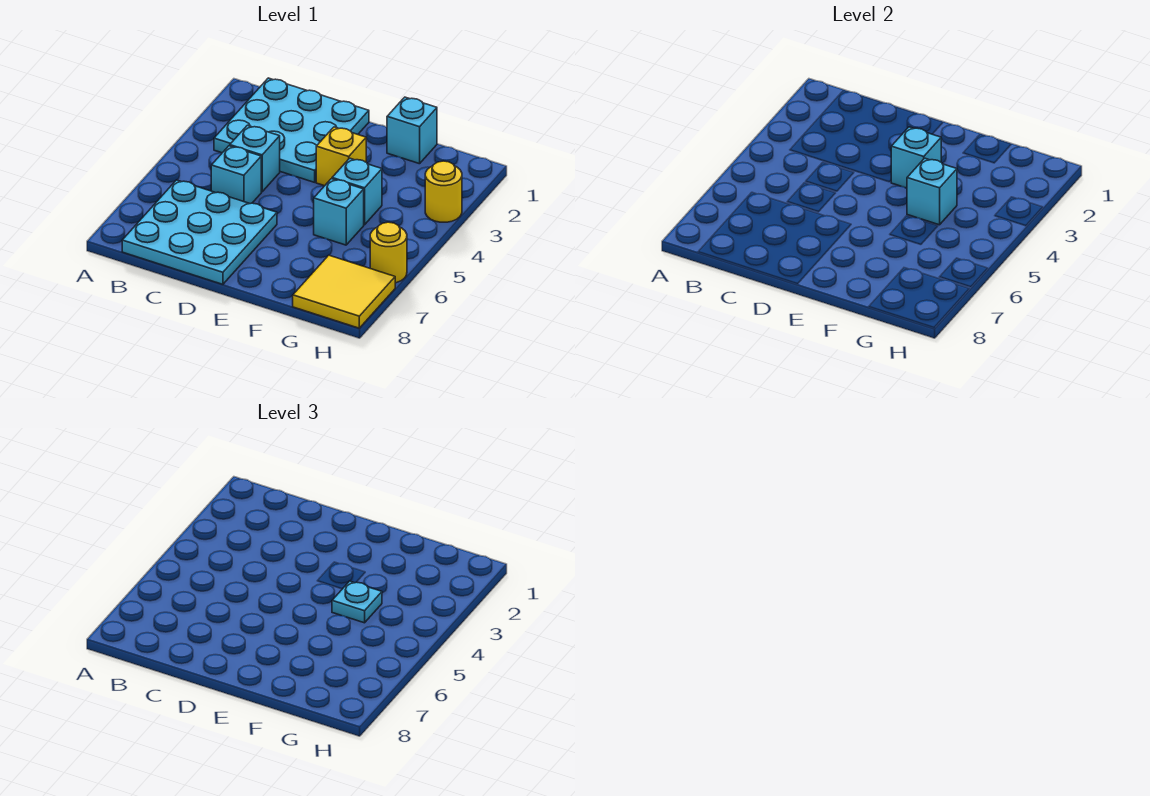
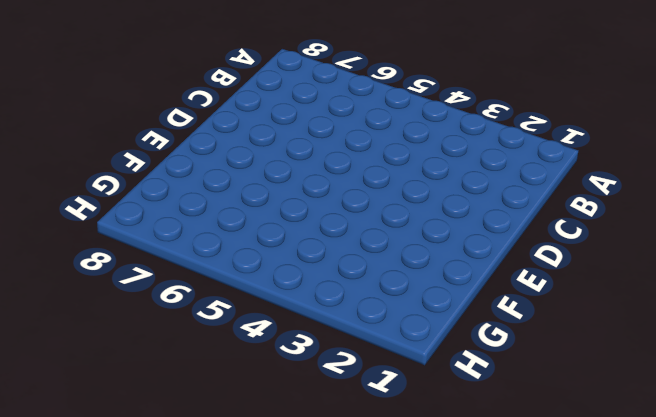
none -> cyan 3x3 plate [214,78,369,182]
none -> cyan 3x3 plate [122,180,277,284]
none -> cyan 1x1 brick [230,125,280,192]

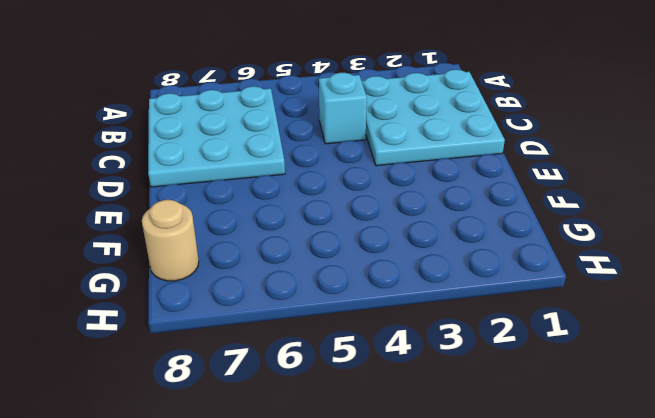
tan 1x1 round brick [142,200,199,281] -> yellow 2x2 tile [293,255,395,328]
none -> cyan 1x1 brick [211,146,261,204]
none -> yellow 1x1 brick [316,127,366,186]
none -> cyan 1x1 brick [387,97,437,164]

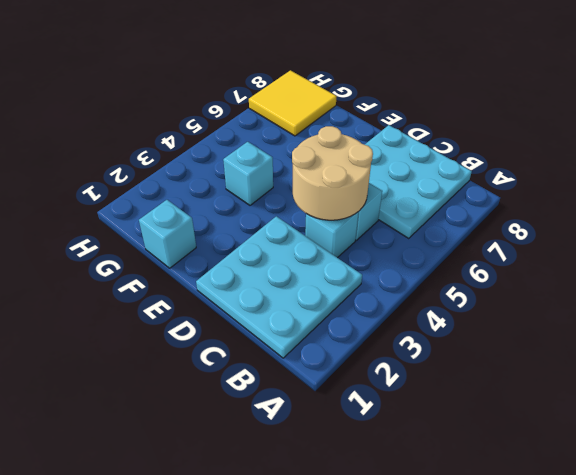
tan 2x2 round brick [292,126,373,220] -> none
none -> yellow 1x1 brick [316,127,366,186]
none -> cyan 1x1 brick [314,179,364,245]
none -> yellow 1x1 round brick [425,161,462,222]

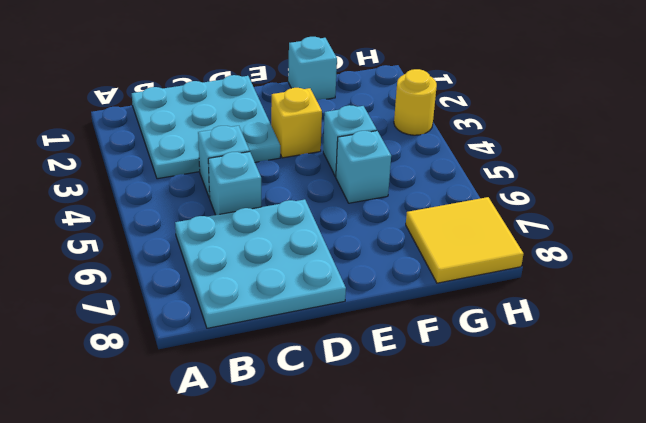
none -> yellow 1x1 round brick [370,222,407,283]
none -> cyan 1x1 brick [891,127,941,188]
none -> cyan 1x1 brick [907,158,957,225]

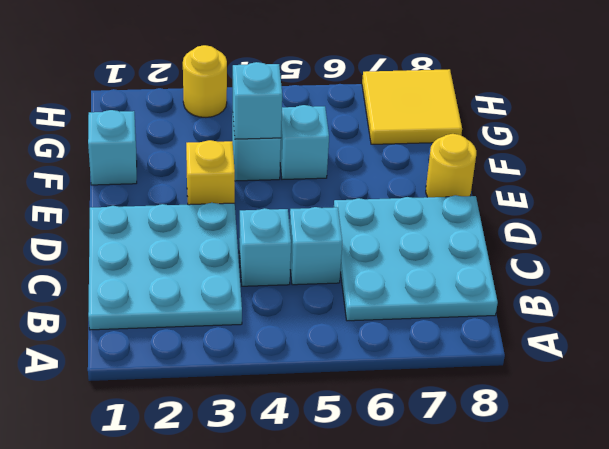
yellow 1x1 round brick [426,134,476,197] -> yellow 1x1 round brick moved to [370,222,407,283]
none -> cyan 1x1 brick [891,127,941,188]
none -> cyan 1x1 plate [332,581,382,623]

